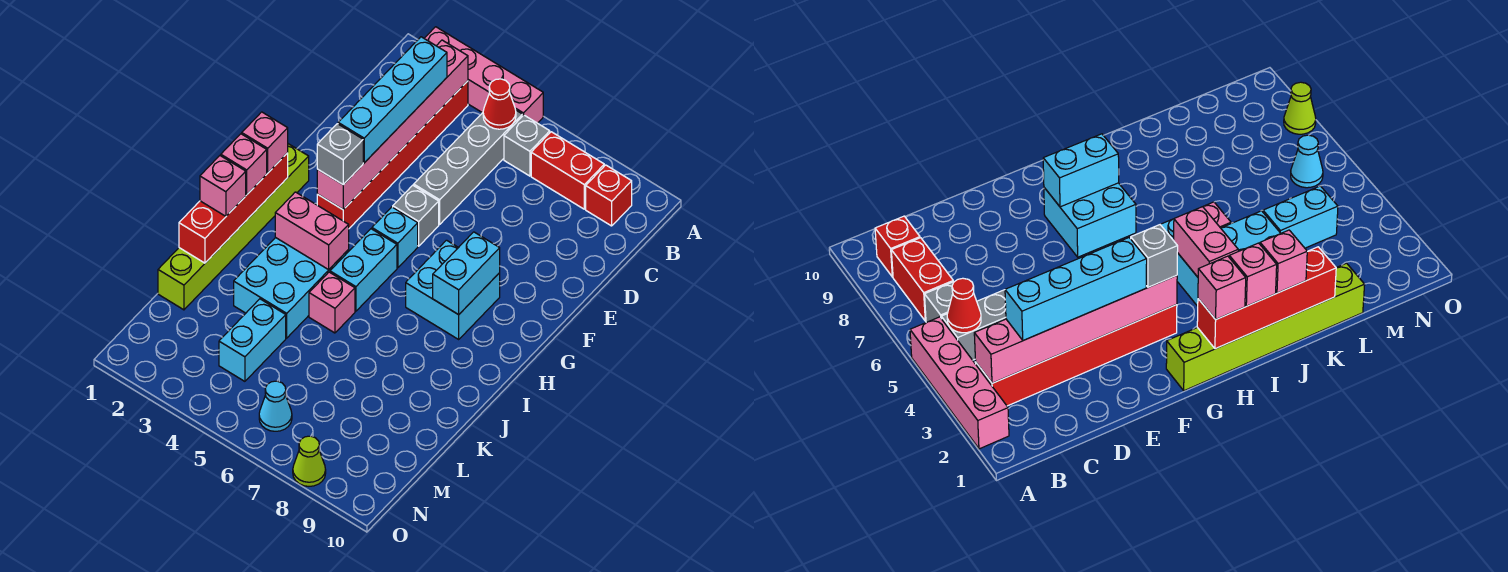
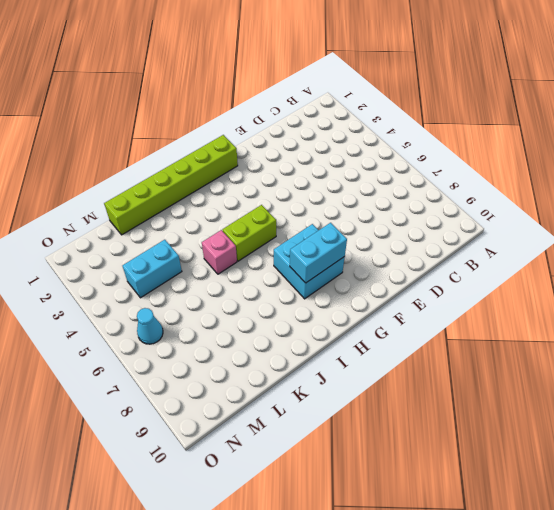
lime 1x2 brick [223,205,276,261] -> cyan 1x2 brick [330,229,397,311]
none -> pink 1x4 brick [424,27,543,123]
none -> red 1x6 brick [317,81,468,228]
none -> grey 1x4 brick [414,110,523,224]

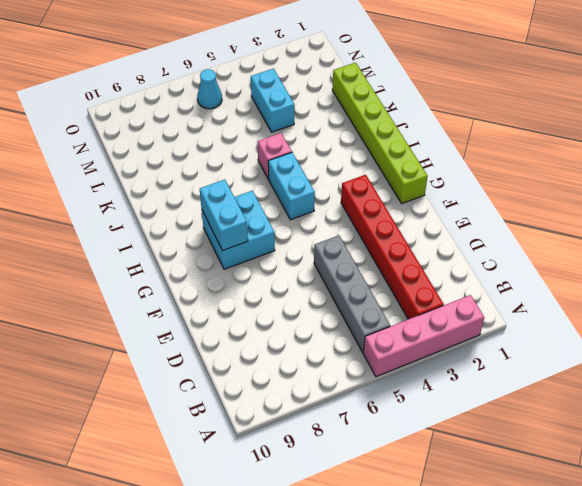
none -> grey 1x1 brick [504,115,550,176]
none -> red 1x2 brick [531,132,604,209]
none -> red 1x1 brick [586,165,632,226]

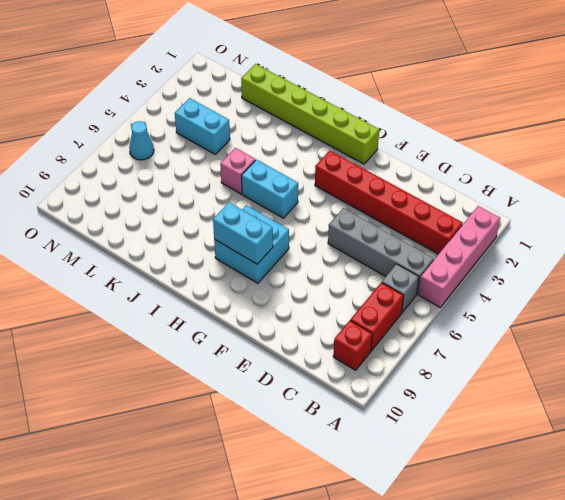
none -> grey 1x1 brick [393,185,439,246]
none -> cyan 1x1 brick [372,207,418,268]
none -> cyan 2x3 brick [234,238,349,338]

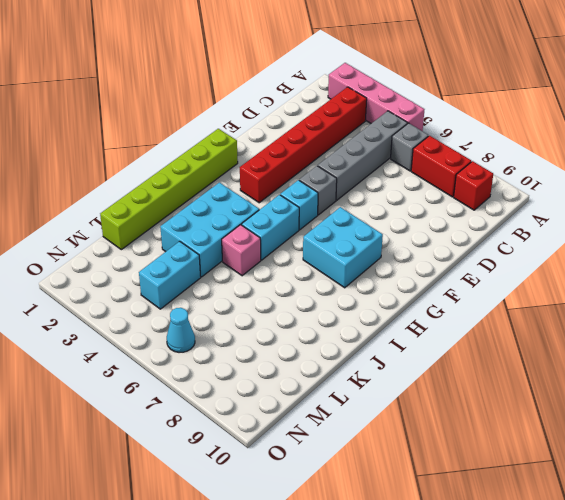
none -> lime 1x1 cone [293,436,326,486]
none -> pink 1x6 brick [317,40,468,210]
none -> red 1x1 cone [483,79,516,129]

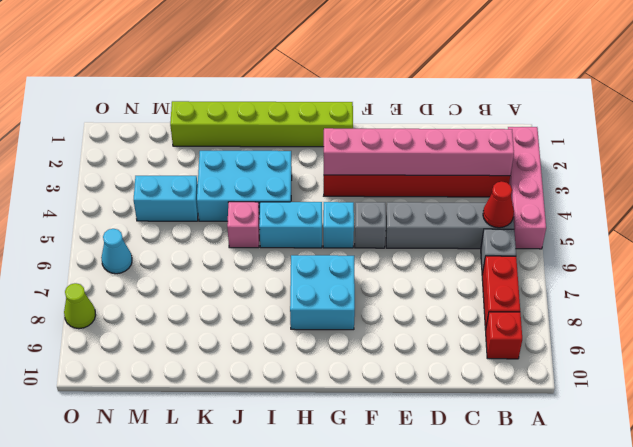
none -> cyan 1x2 brick [433,232,500,315]
none -> red 1x4 brick [179,153,288,263]
none -> pink 1x2 brick [275,192,349,270]

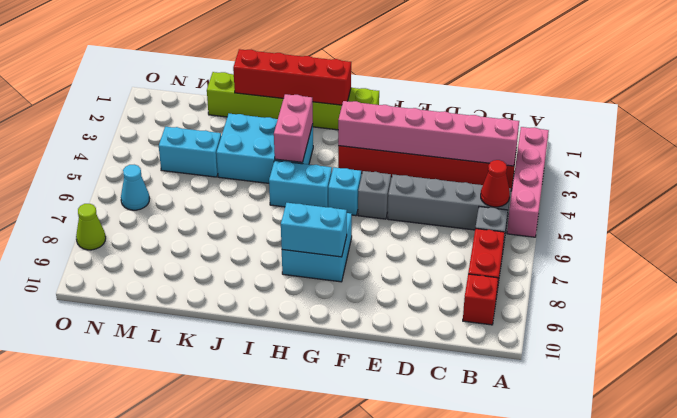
none -> pink 1x1 brick [309,272,355,333]
none -> cyan 1x4 brick [338,37,447,163]
none -> grey 1x1 brick [317,124,363,185]

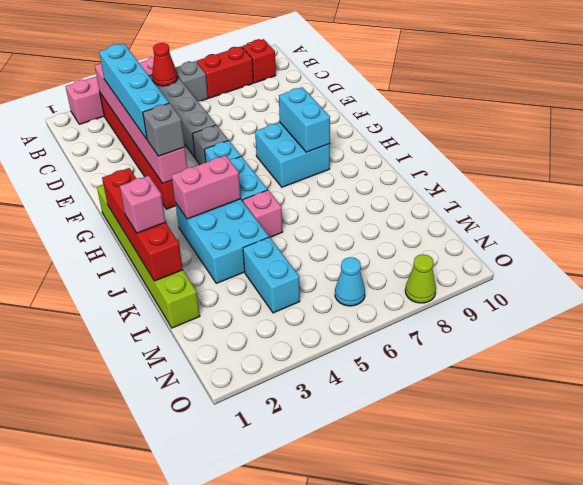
none -> pink 1x1 brick [242,112,288,173]
none -> pink 1x1 brick [221,134,267,195]

